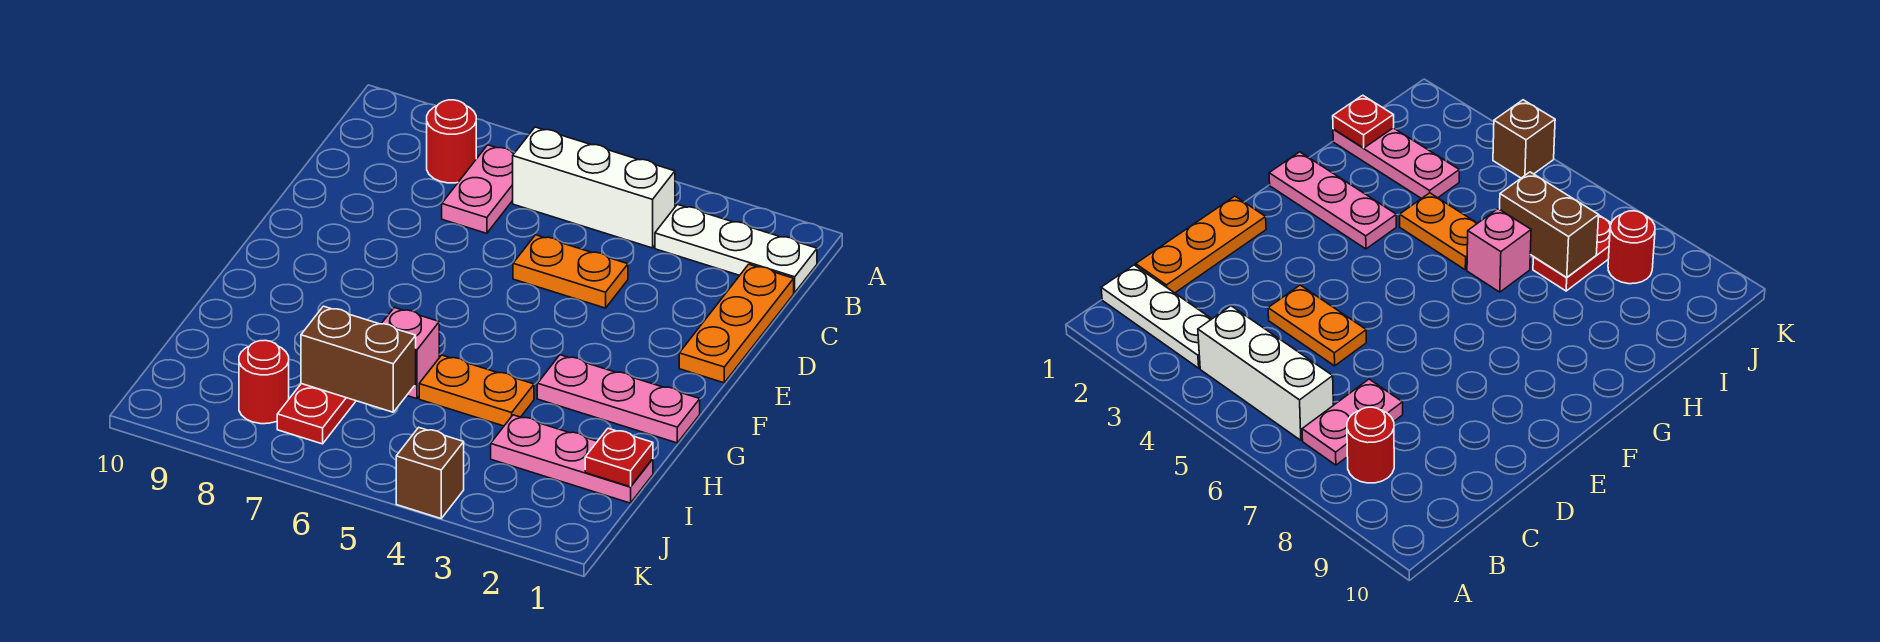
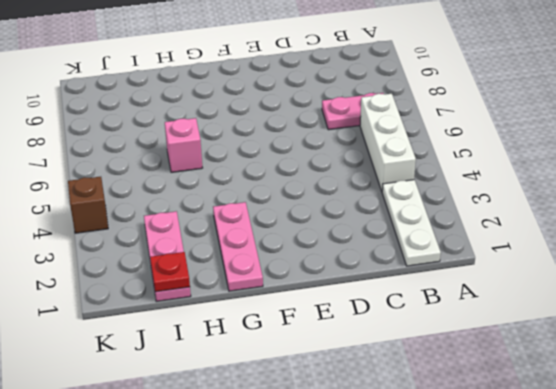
none -> red 1x1 round brick [427,100,476,183]
none -> orange 1x3 plate [679,264,794,383]
none -> orange 1x2 plate [513,235,628,308]

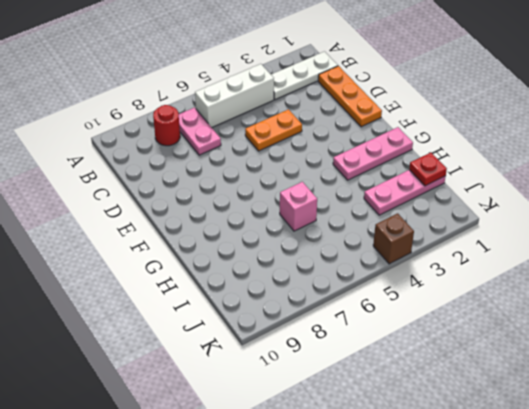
none -> orange 1x2 plate [419,355,534,426]
none -> red 1x2 plate [277,384,356,444]
none -> red 1x1 round brick [239,340,289,424]

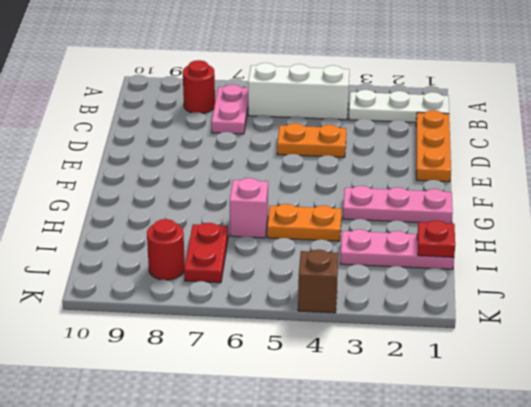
none -> brown 1x2 brick [301,306,416,412]

